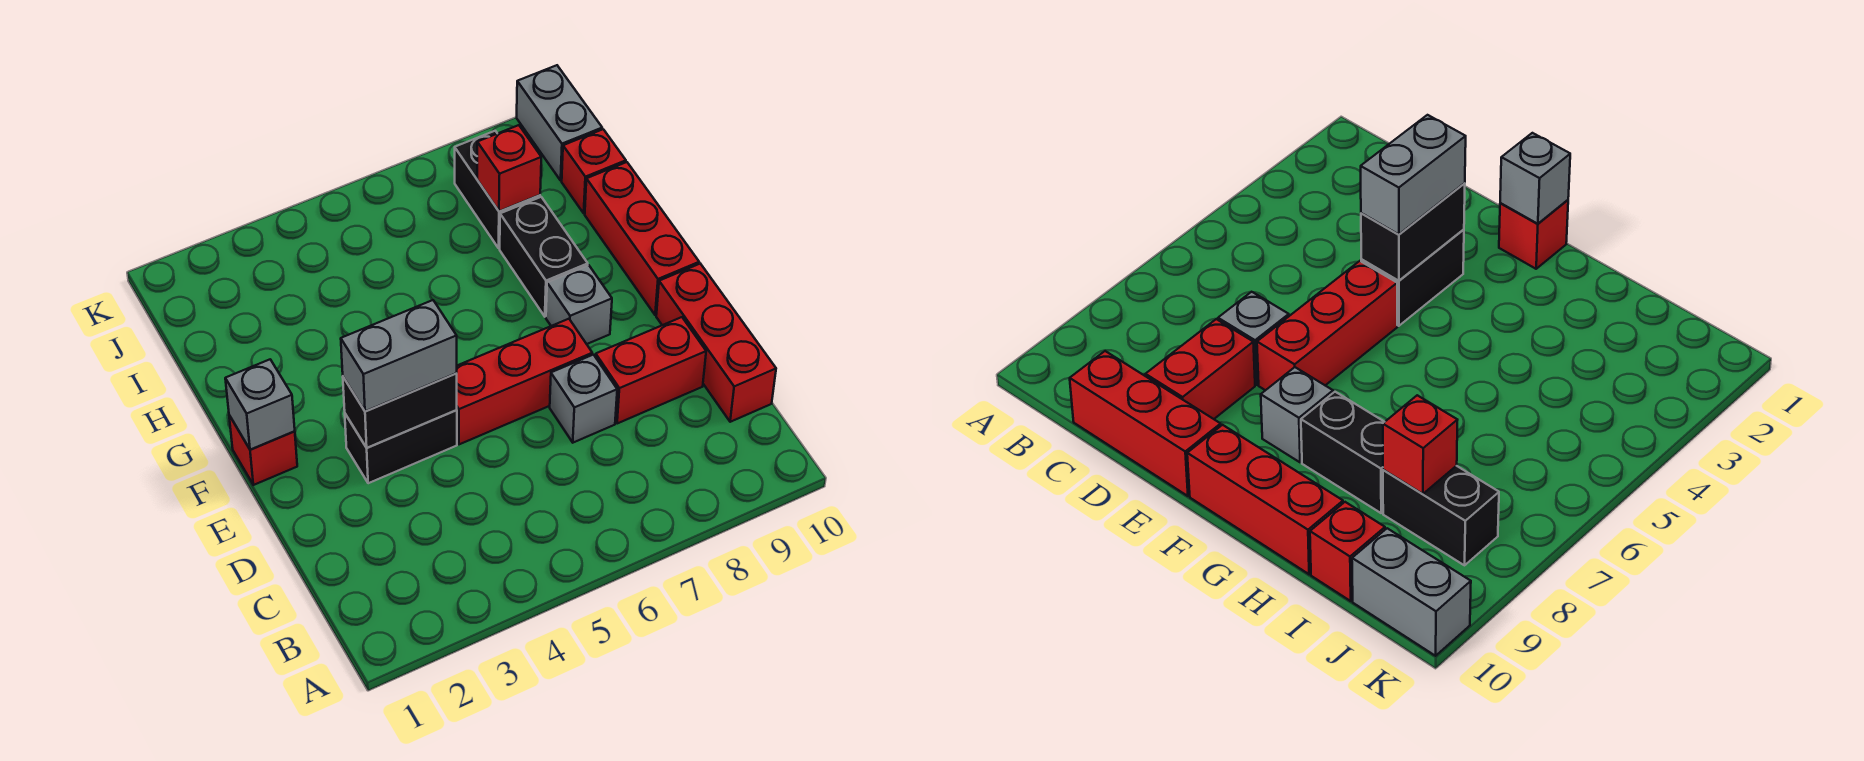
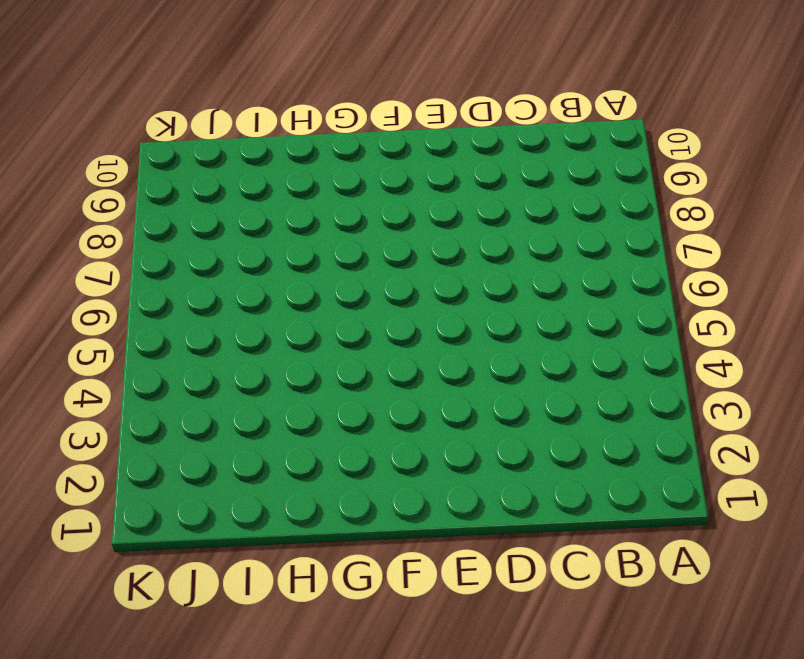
none -> red 1x3 brick [656,264,776,422]
none -> grey 1x1 brick [550,355,617,443]
none -> red 1x2 brick [596,317,706,424]

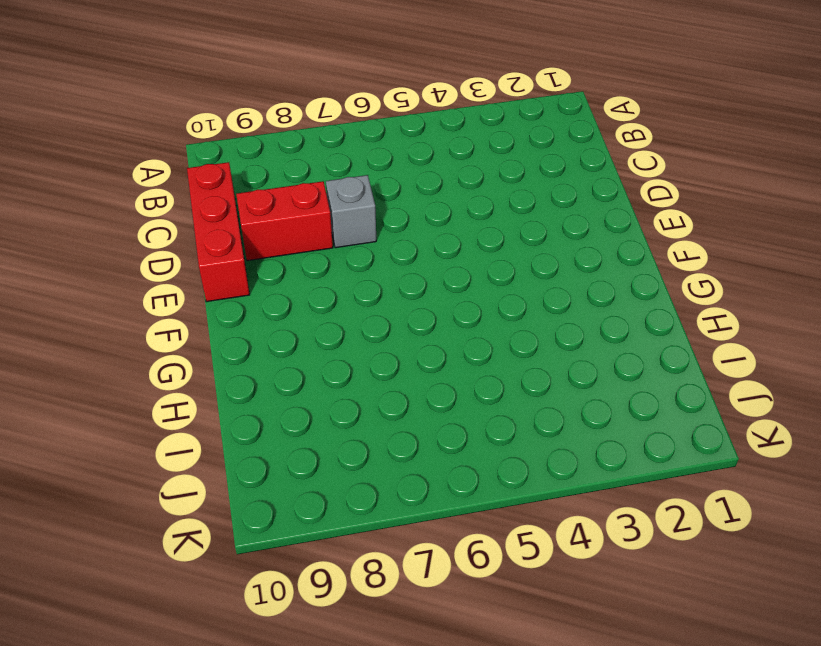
none -> black 1x2 brick [345,410,457,483]
none -> red 1x3 brick [457,319,592,444]
none -> red 1x1 brick [229,415,297,485]

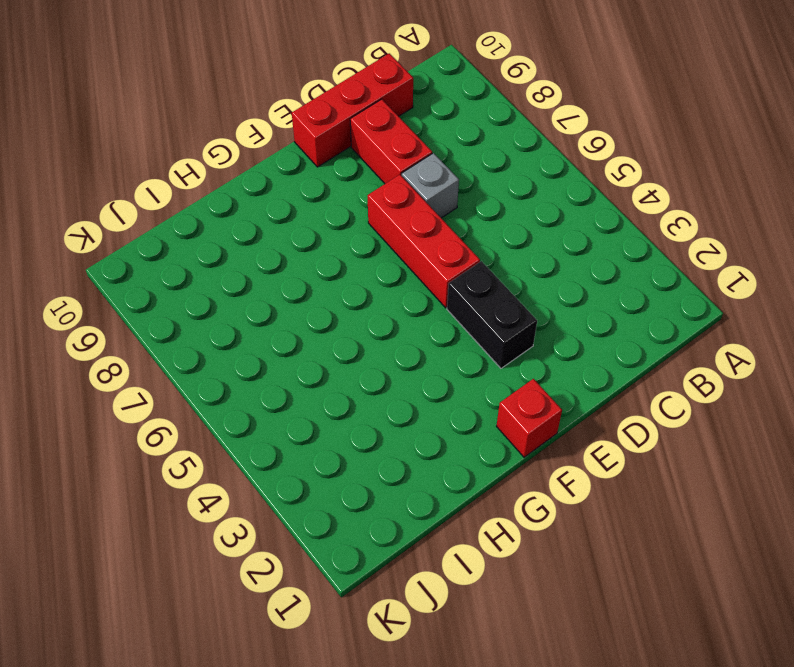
none -> grey 1x1 brick [546,265,612,344]
none -> red 1x3 brick [585,162,699,315]
none -> black 1x2 brick [500,197,588,317]

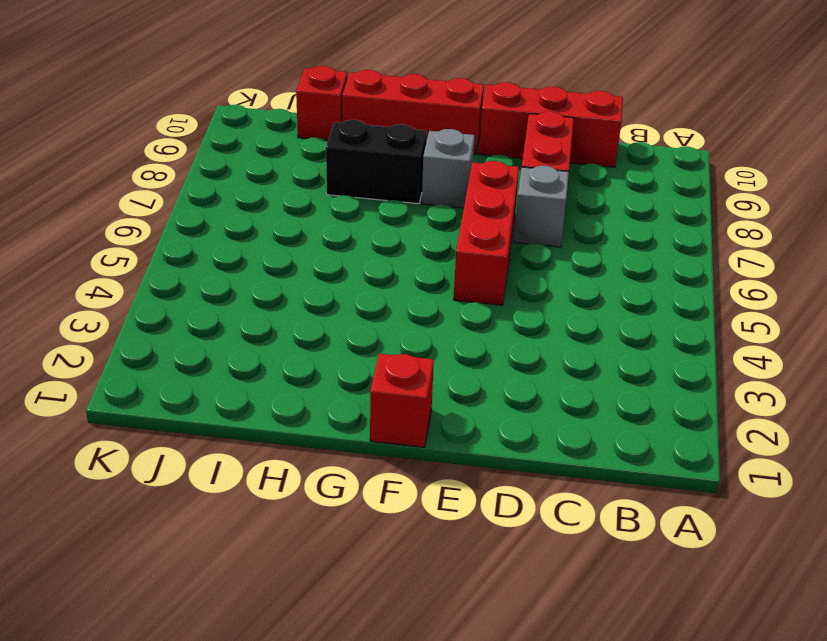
none -> black 1x2 brick [345,410,457,483]
none -> black 1x2 brick [455,131,540,248]
none -> grey 1x2 brick [517,65,602,180]

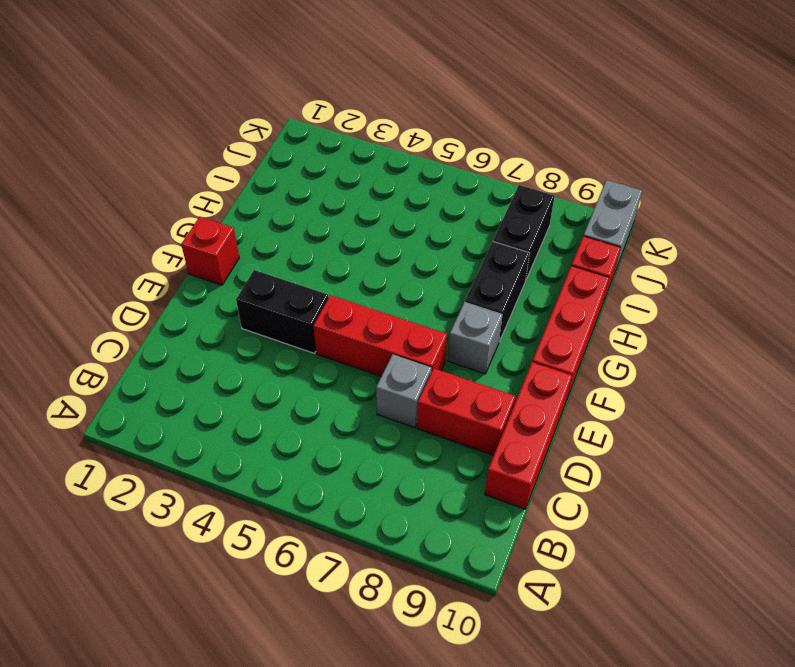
none -> black 1x2 brick [343,373,457,448]
none -> grey 1x1 brick [225,359,295,450]
none -> red 1x1 brick [477,125,541,211]

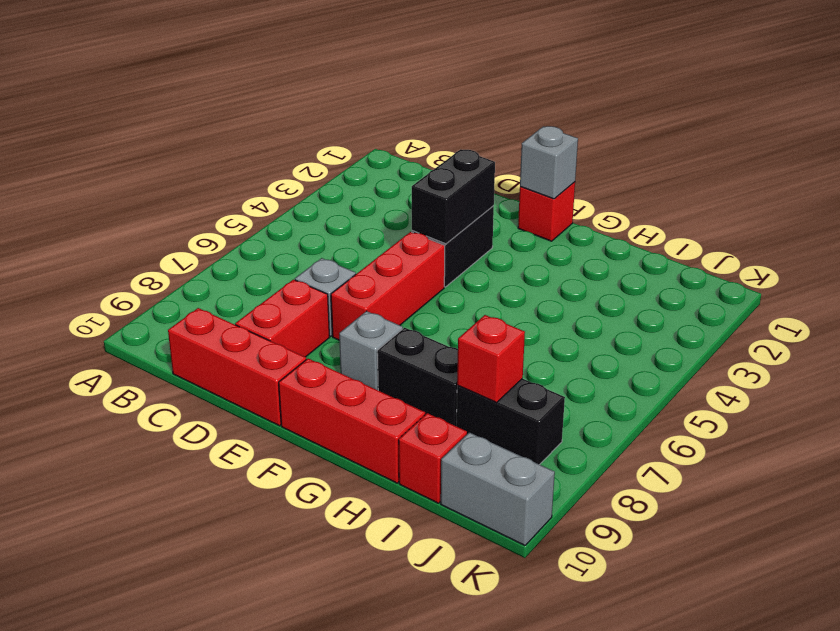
none -> grey 1x2 brick [341,300,457,412]

